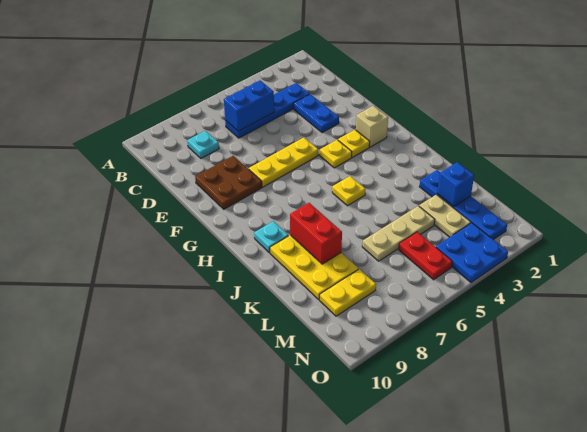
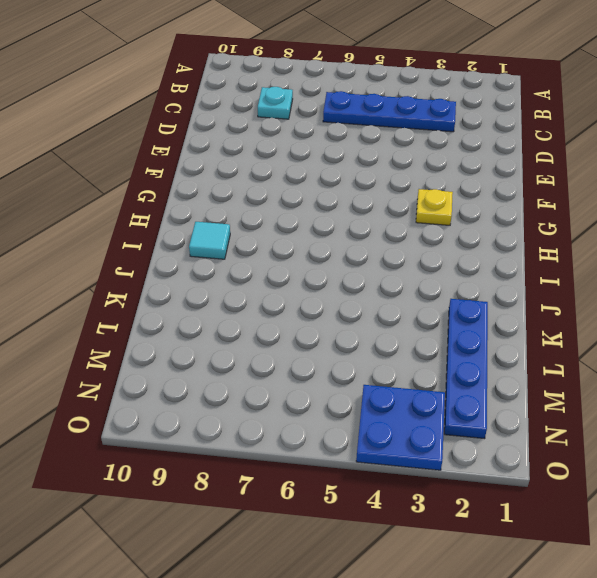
cyan 1x1 tile [189,222,230,259] -> cyan 1x1 plate [254,221,288,253]
none -> blue 1x2 plate [294,94,339,133]
none -> brown 2x2 plate [195,156,262,209]
none -> yellow 1x3 plate [249,138,318,187]

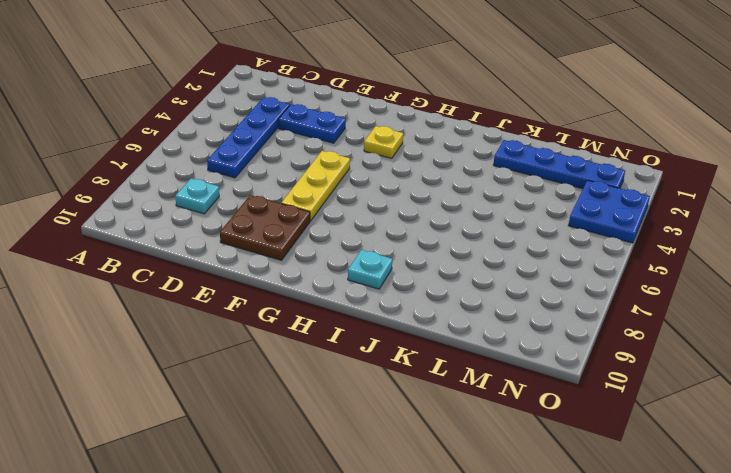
none -> tan 1x1 brick [356,106,388,147]
none -> yellow 1x1 plate [320,140,352,168]
none -> yellow 1x1 plate [332,176,365,206]

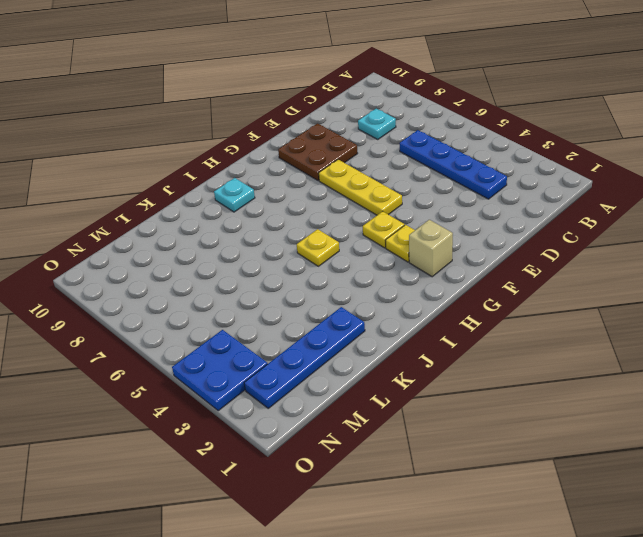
none -> blue 1x2 plate [294,94,339,133]
none -> yellow 2x3 plate [270,235,358,300]
none -> tan 1x2 plate [419,194,471,237]

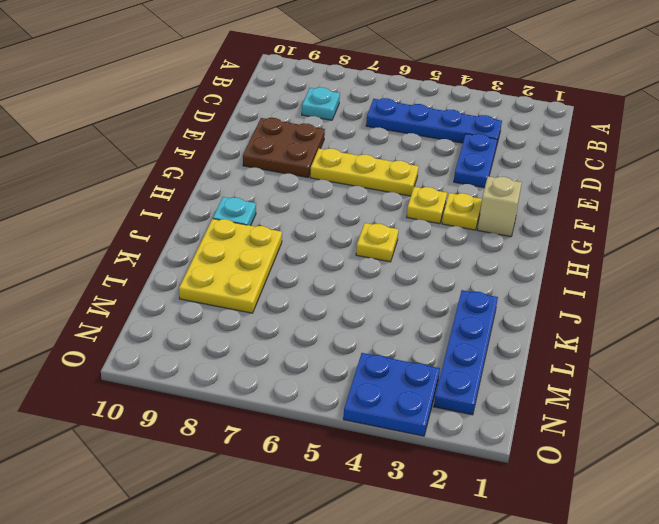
none -> tan 1x2 plate [419,194,471,237]
none -> tan 1x3 plate [362,206,435,261]
none -> red 1x2 plate [399,232,452,280]

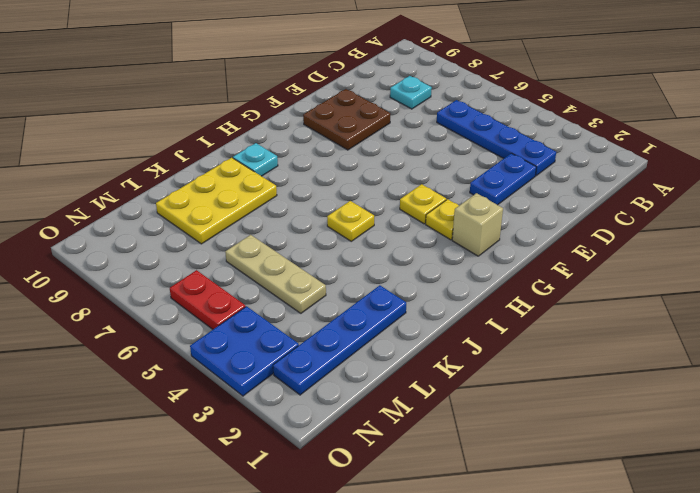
red 1x2 plate [170,270,245,329] -> red 1x2 plate turned to [399,232,452,280]
none -> yellow 1x3 plate [249,138,318,187]
none -> tan 1x2 plate [419,194,471,237]
none -> yellow 1x2 plate [320,269,376,316]

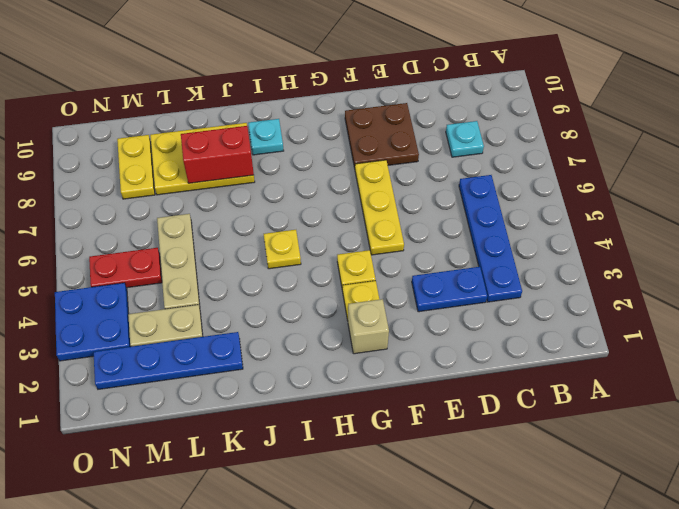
none -> blue 1x2 brick [224,81,274,131]
none -> blue 1x1 brick [437,162,474,207]

